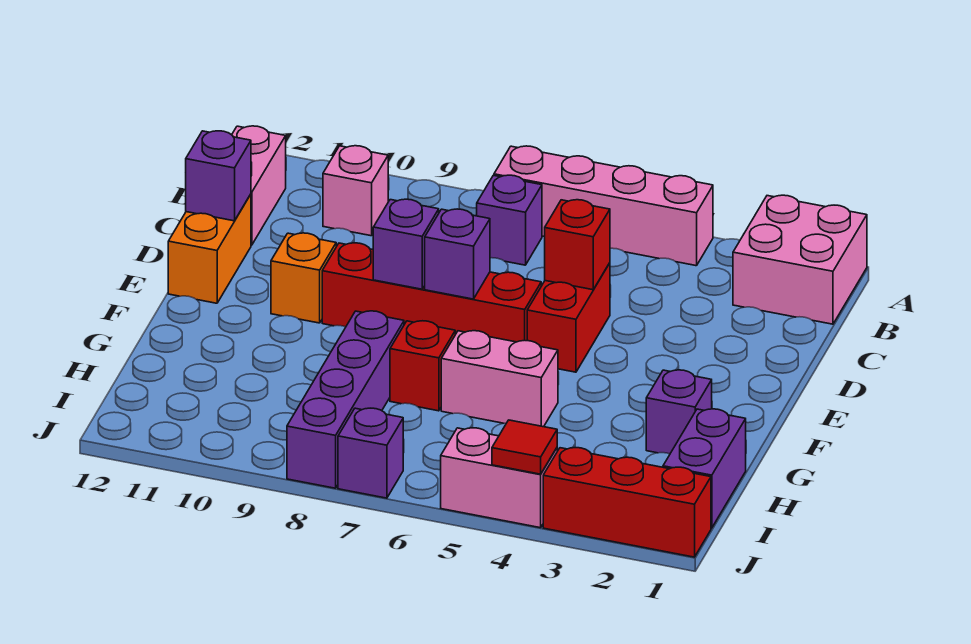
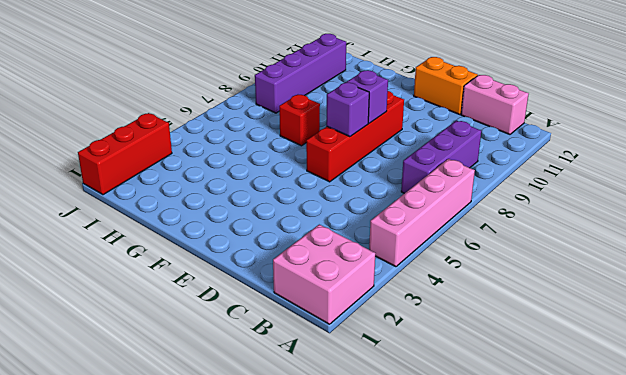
purple 1x3 brick [401,121,481,193] -> purple 1x1 brick [477,175,542,265]
purple 1x4 brick [255,34,346,113] -> purple 1x4 brick turned to [287,311,404,488]
none -> pink 1x1 brick [323,146,388,236]
none -> red 1x2 brick [527,263,610,372]
none -> orange 1x1 brick [271,233,336,323]

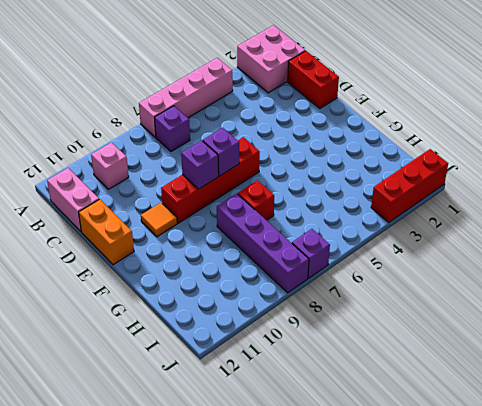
red 1x2 brick [288,51,339,109] -> red 1x2 brick moved to [527,263,610,372]
orange 1x1 tile [141,203,177,237] -> orange 1x1 brick [271,233,336,323]
none -> purple 1x1 brick [646,370,712,454]
none -> pink 1x2 brick [441,331,558,427]
none -> purple 1x2 brick [663,409,746,528]

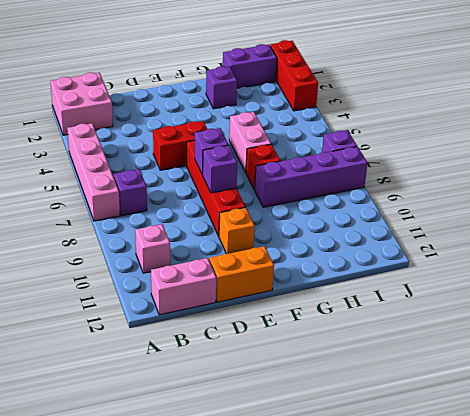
none -> pink 1x2 brick [441,428,557,528]
none -> red 1x1 brick [545,200,610,290]
none -> purple 1x1 brick [186,131,251,221]

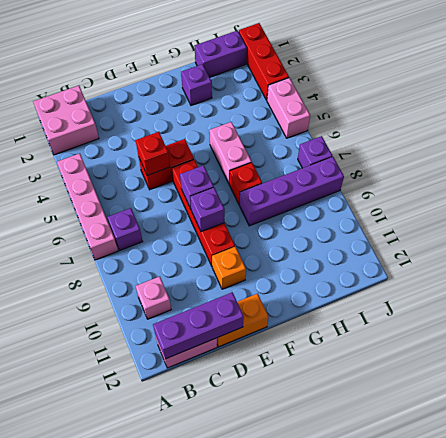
purple 1x3 brick [153,292,244,359] -> purple 1x1 brick [186,131,251,221]
none -> red 1x1 tile [492,420,557,474]

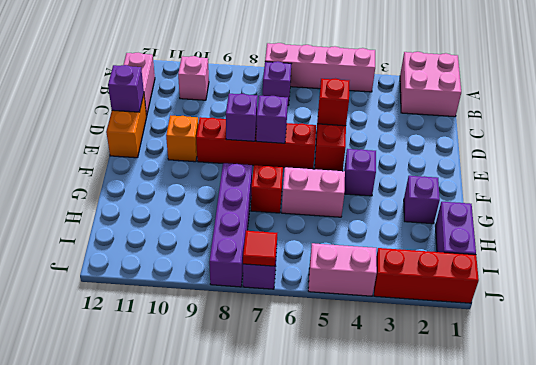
purple 1x1 brick [344,149,376,196] -> none
red 1x1 tile [243,231,277,266] -> red 1x1 tile moved to [492,420,557,474]

